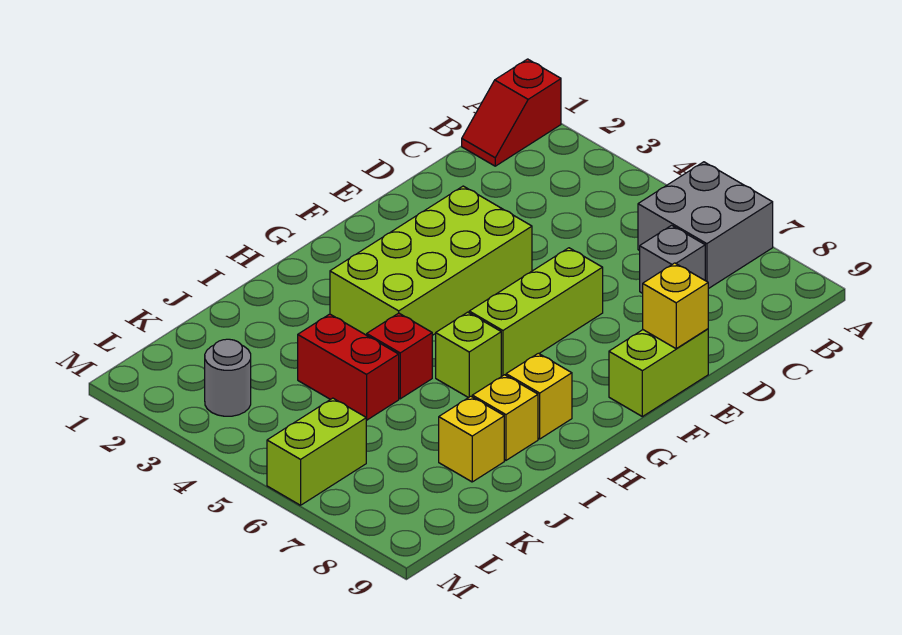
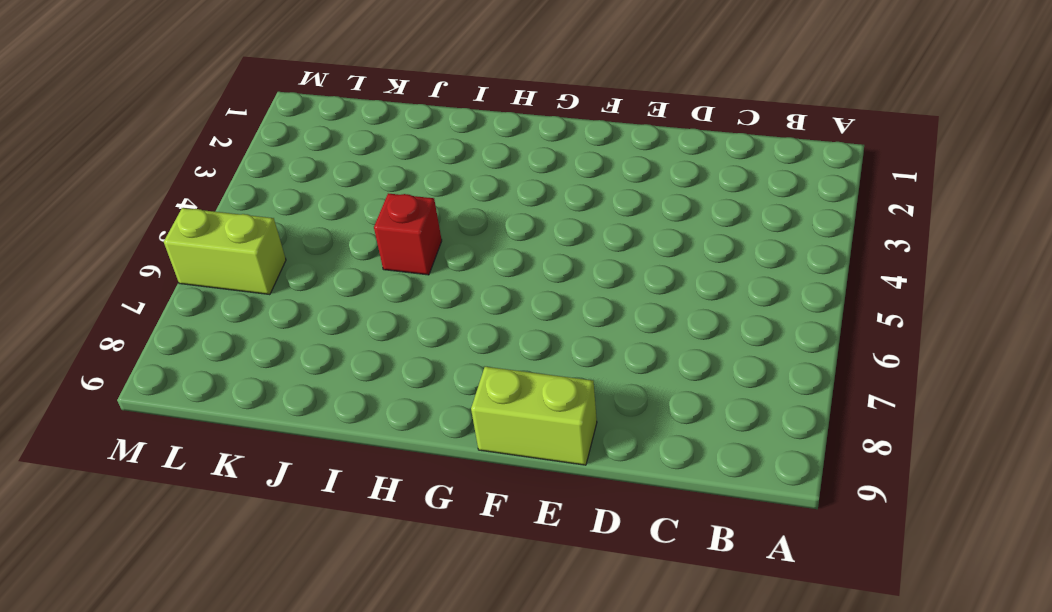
none -> red 1x2 slope [462,59,561,166]
none -> grey 2x2 brick [638,162,773,289]
none -> grey 1x1 brick [640,225,705,293]

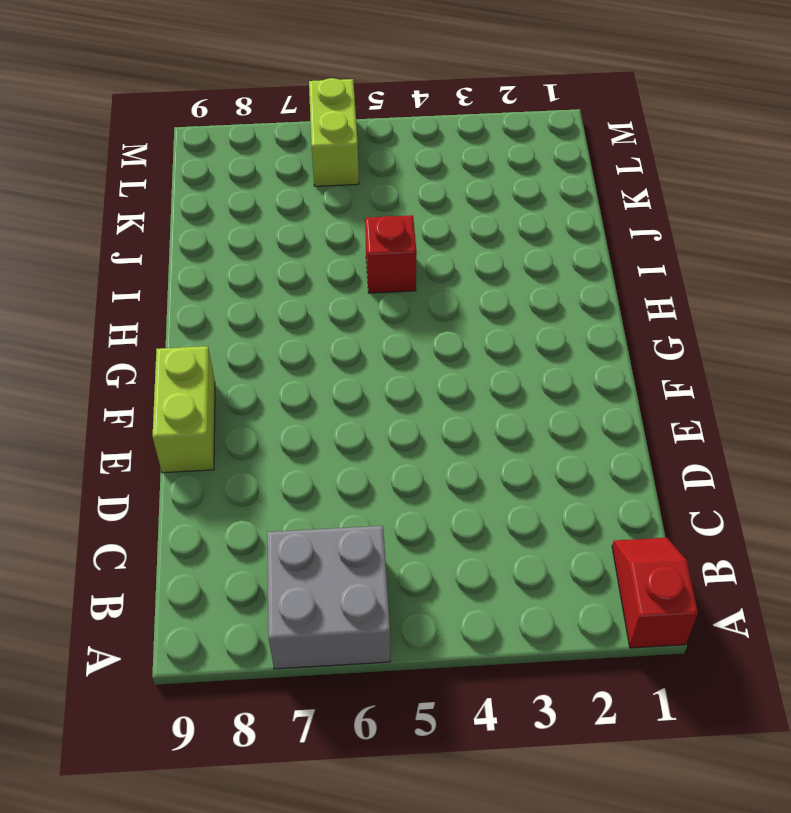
none -> grey 1x1 brick [640,225,705,293]
none -> lime 2x4 brick [330,186,532,335]
none -> lime 1x3 brick [469,248,603,376]

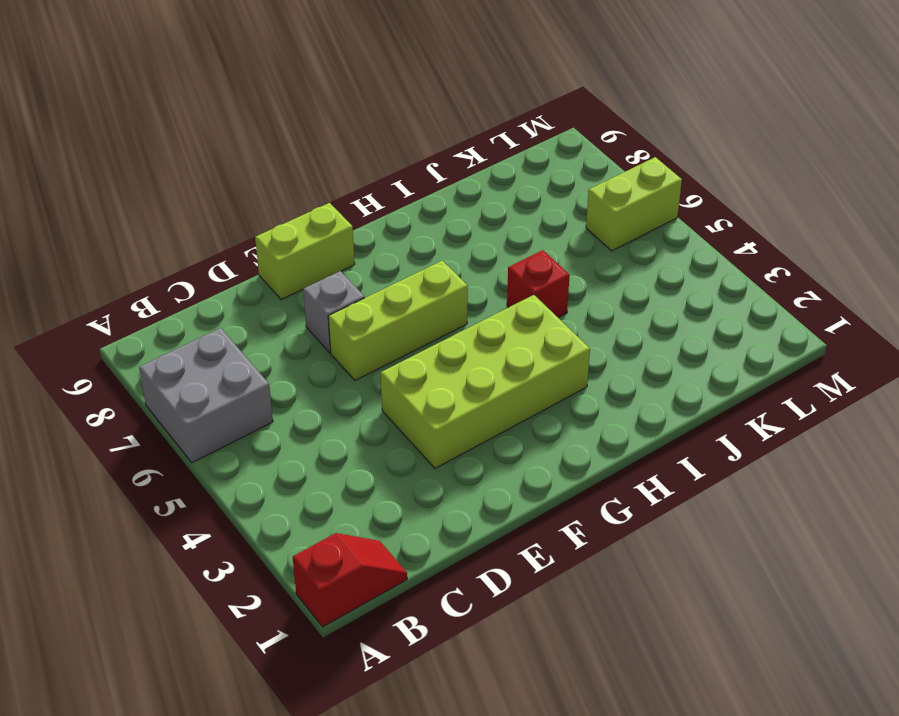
grey 1x1 brick [303,271,365,353] -> grey 1x1 brick moved to [640,225,705,293]
none -> lime 1x1 brick [436,312,501,398]
none -> yellow 1x1 brick [506,353,572,439]
none -> yellow 1x1 brick [472,375,538,460]

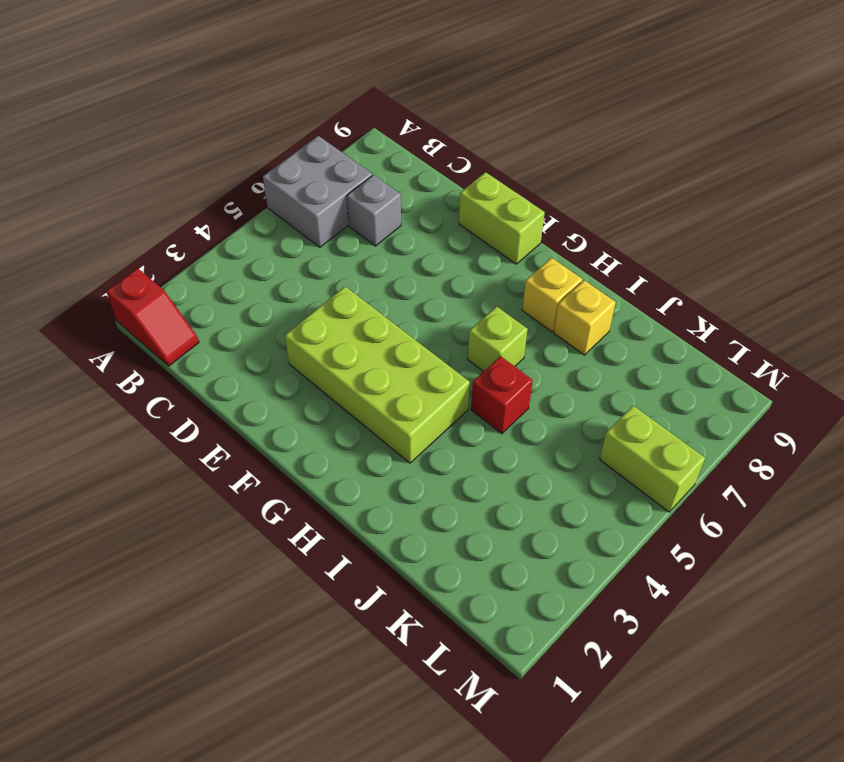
none -> lime 1x3 brick [469,248,603,376]
none -> red 1x2 brick [298,314,399,420]
none -> yellow 1x1 brick [439,396,504,482]

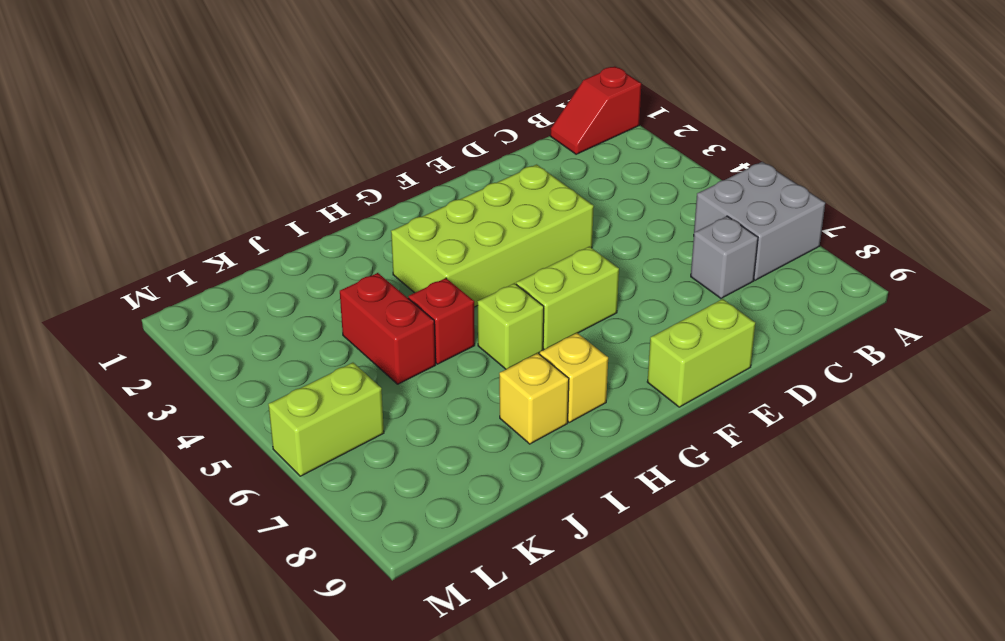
lime 1x2 brick [516,246,619,350] -> lime 1x3 brick [469,248,603,376]
none -> yellow 1x1 brick [439,396,504,482]
none -> grey 1x1 round brick [205,339,251,416]
none -> yellow 1x1 brick [643,263,708,349]

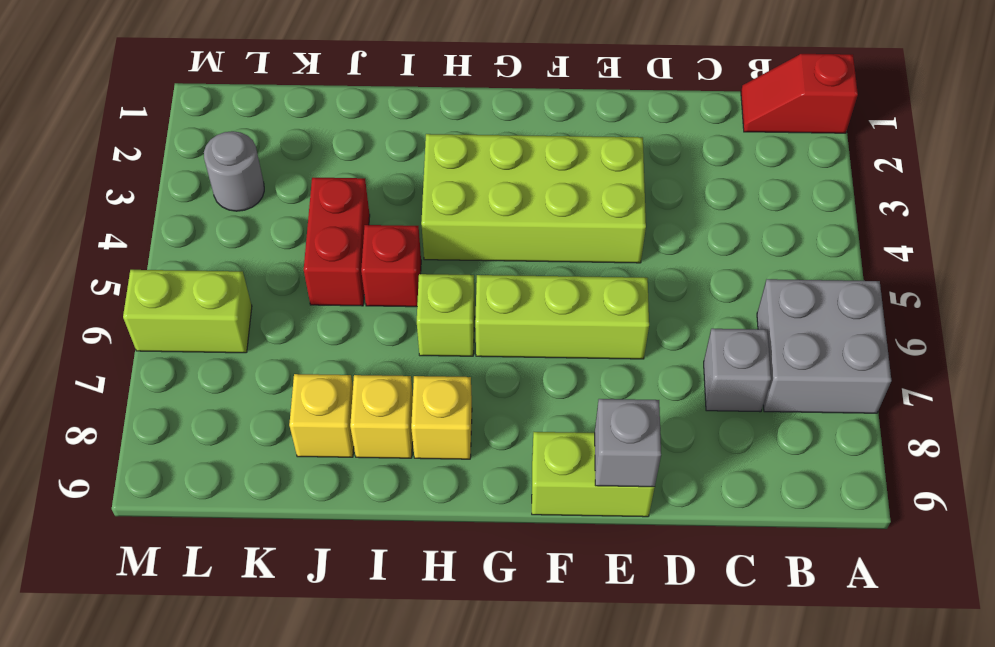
grey 1x1 brick [595,399,661,487] -> yellow 1x1 brick [643,263,708,349]

